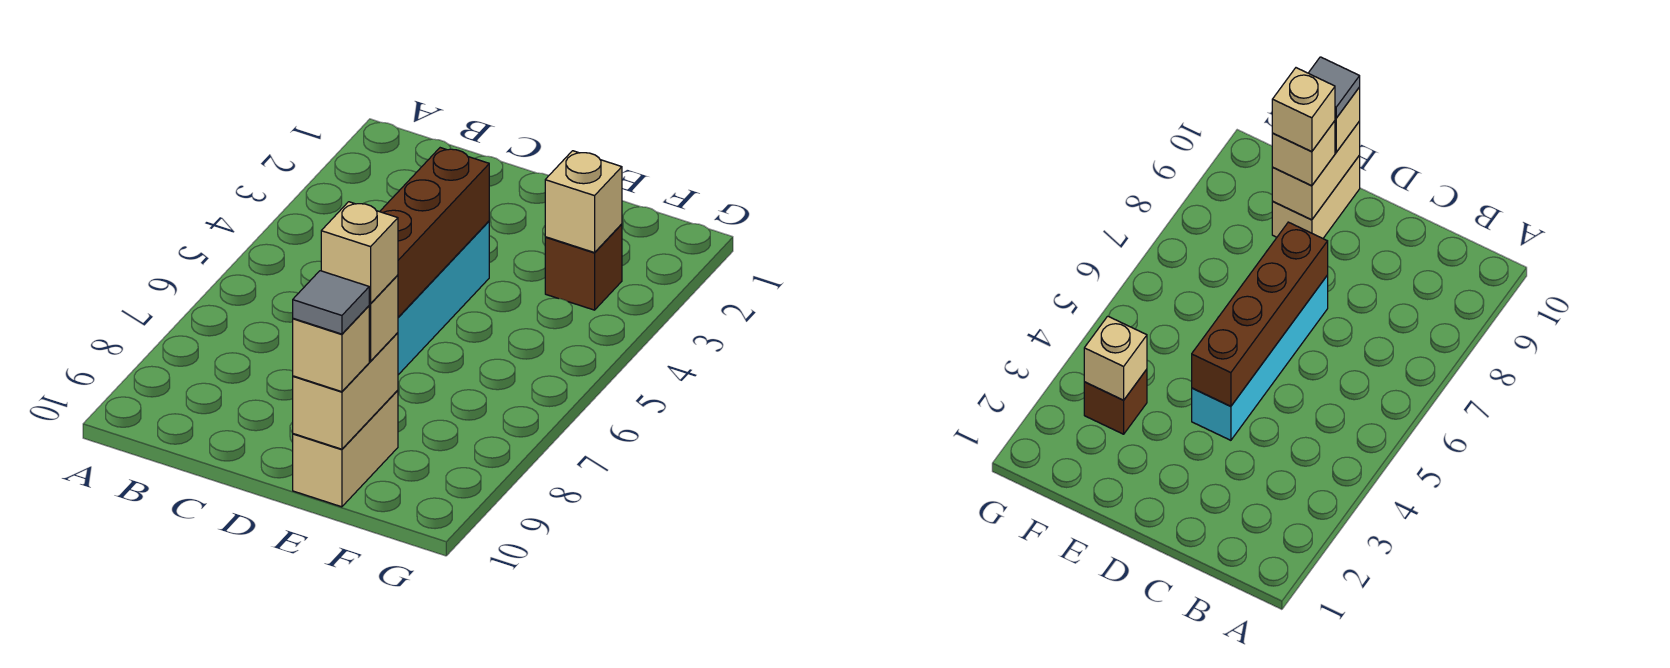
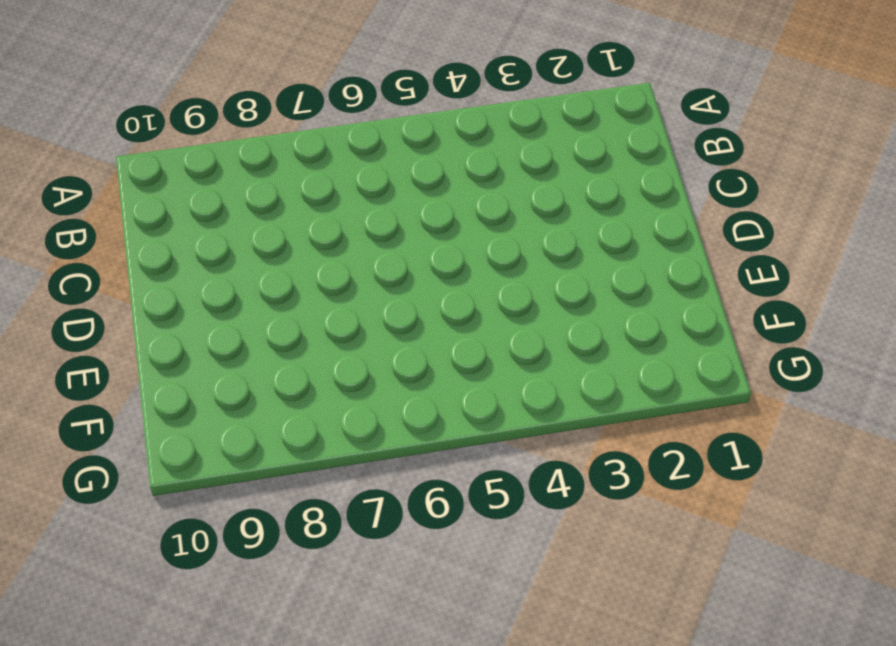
none -> cyan 1x4 brick [398,221,489,375]
none -> tan 1x2 brick [293,390,398,507]

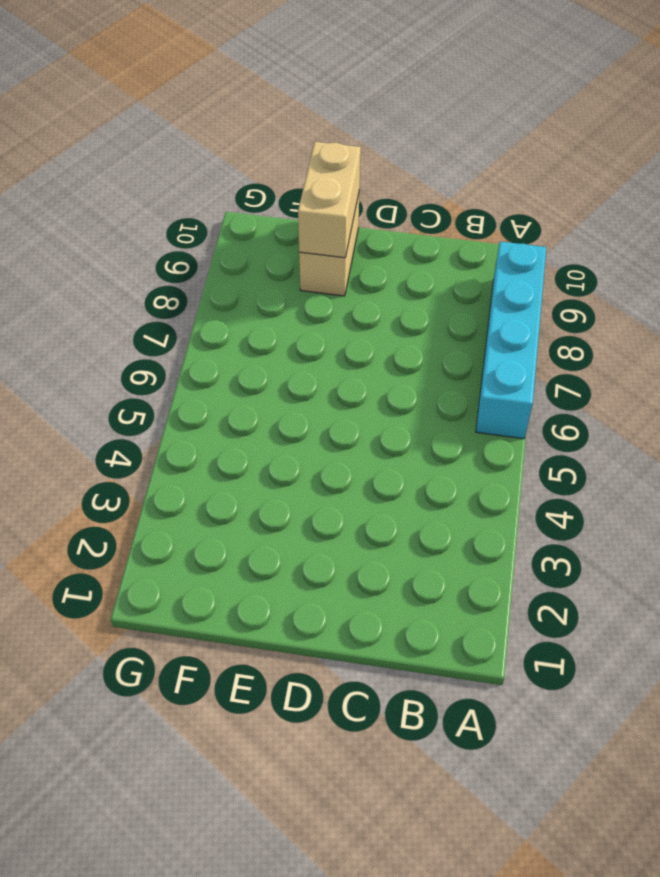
cyan 1x4 brick [476,241,546,439] -> cyan 1x4 brick moved to [398,221,489,375]
none -> brown 1x1 brick [545,224,622,310]
none -> brown 1x4 brick [380,148,489,317]

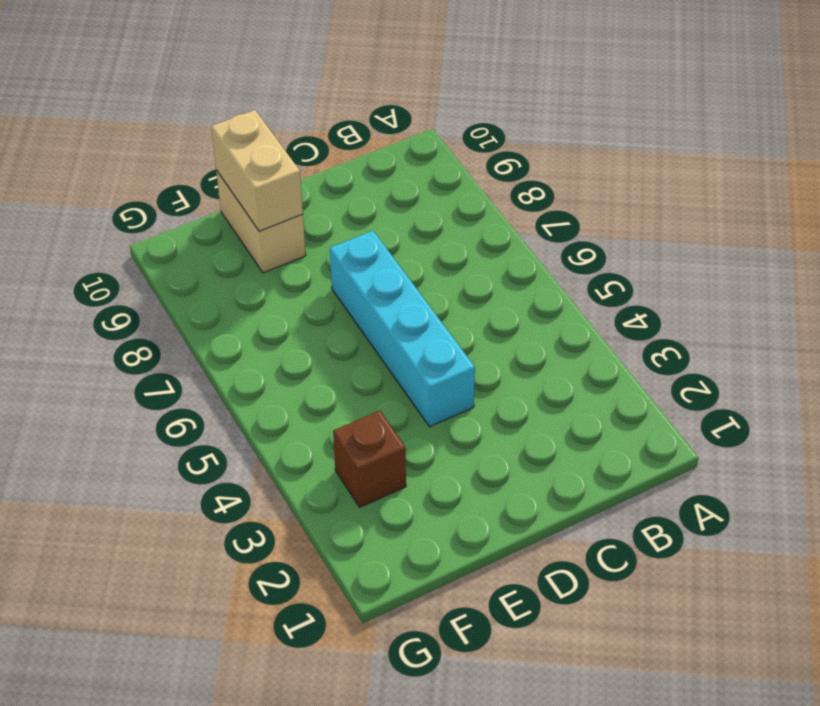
none -> brown 1x4 brick [380,148,489,317]
none -> tan 1x1 brick [545,151,622,253]

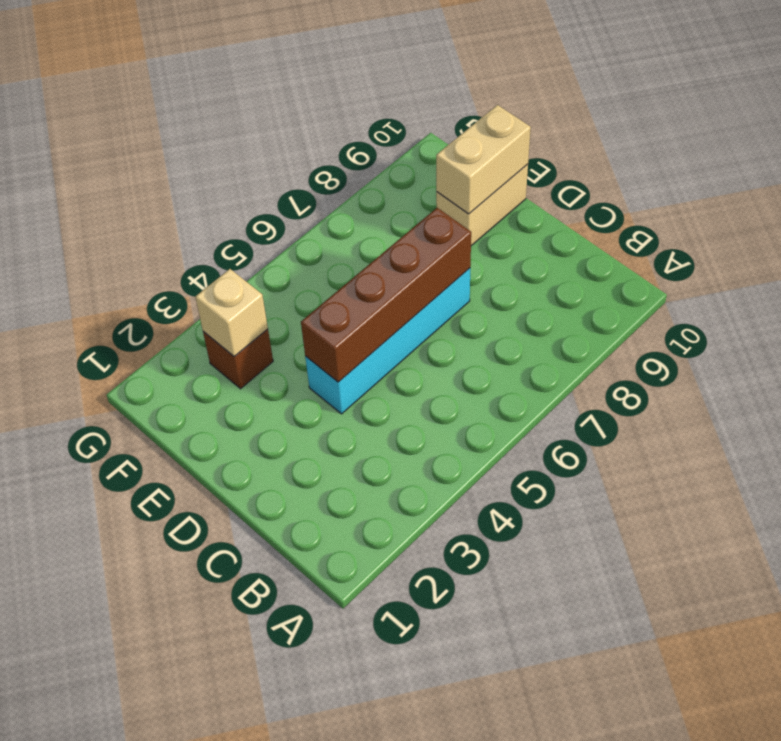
none -> tan 1x1 brick [369,275,398,361]
none -> tan 1x1 brick [293,306,369,392]

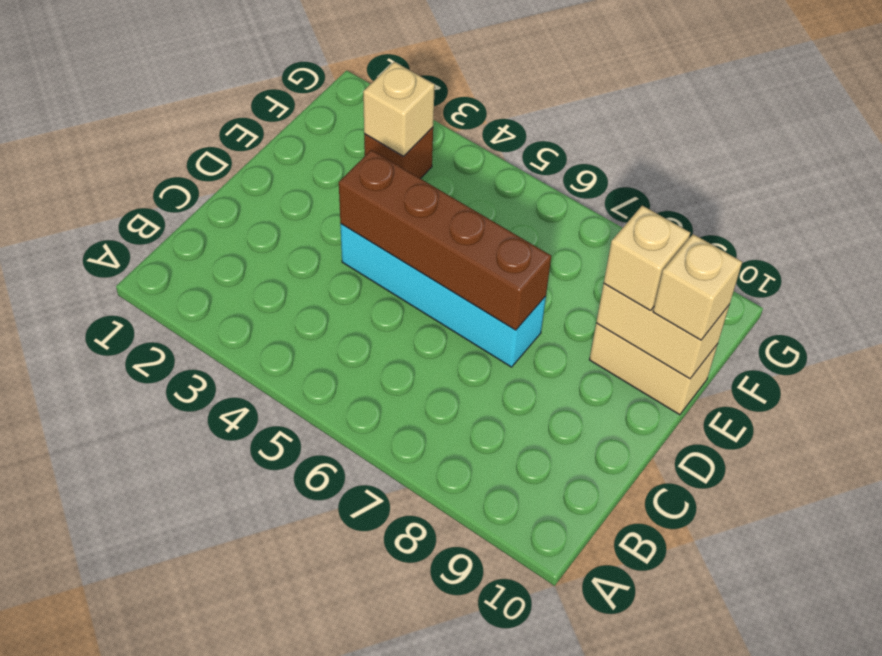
none -> tan 1x1 brick [321,202,398,304]
none -> grey 1x1 tile [293,271,369,334]

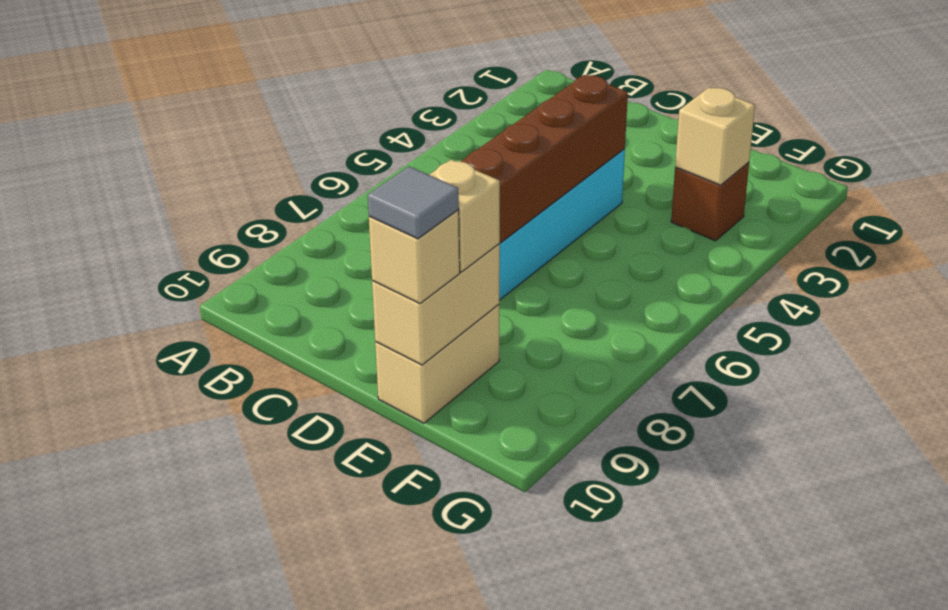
none -> tan 1x1 brick [321,202,398,304]

